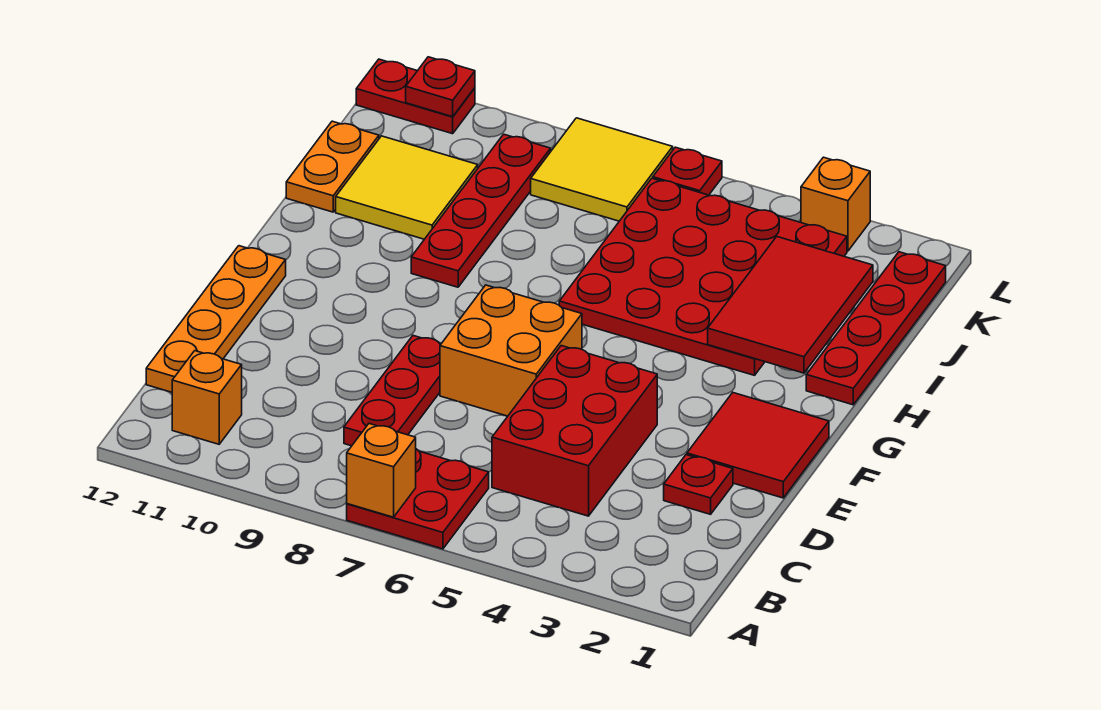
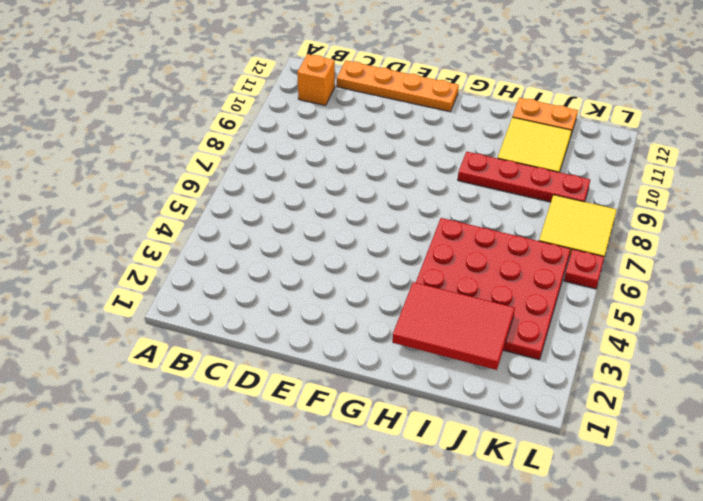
none -> red 2x2 plate [347,449,489,549]
none -> red 2x3 brick [492,346,657,516]
none -> red 1x3 plate [344,336,441,446]

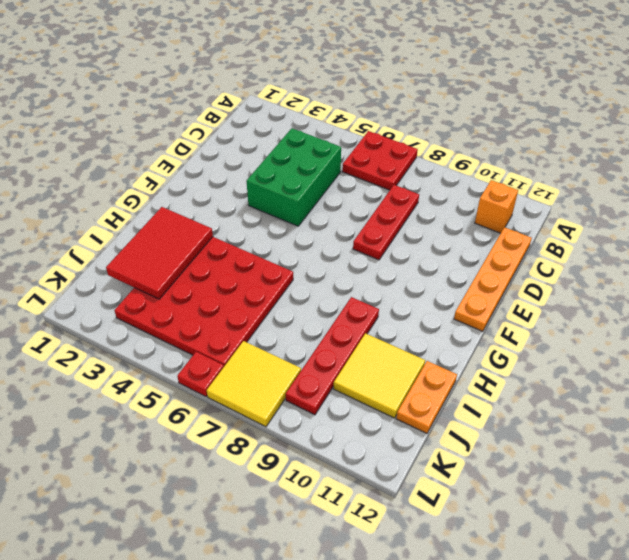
green 2x3 brick [247,128,341,226] -> red 2x3 brick [492,346,657,516]
none -> red 1x1 plate [664,455,733,514]
none -> red 2x2 tile [687,393,829,498]
none -> orange 2x2 brick [440,285,582,416]

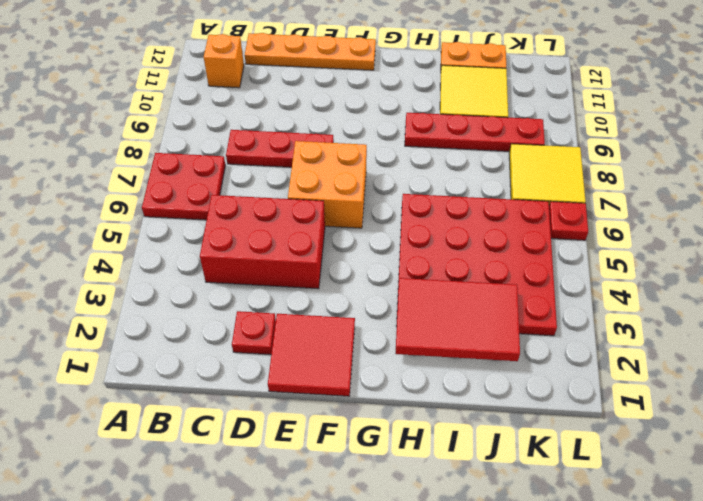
none -> red 1x4 plate [806,252,946,405]
none -> orange 1x1 brick [801,157,870,251]
none -> red 1x2 plate [356,59,475,134]

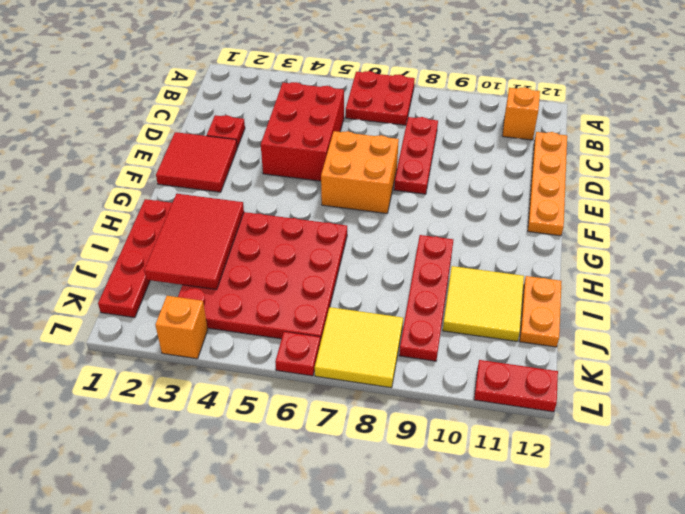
none -> orange 1x1 brick [347,424,416,517]
none -> red 1x1 plate [406,57,475,117]

